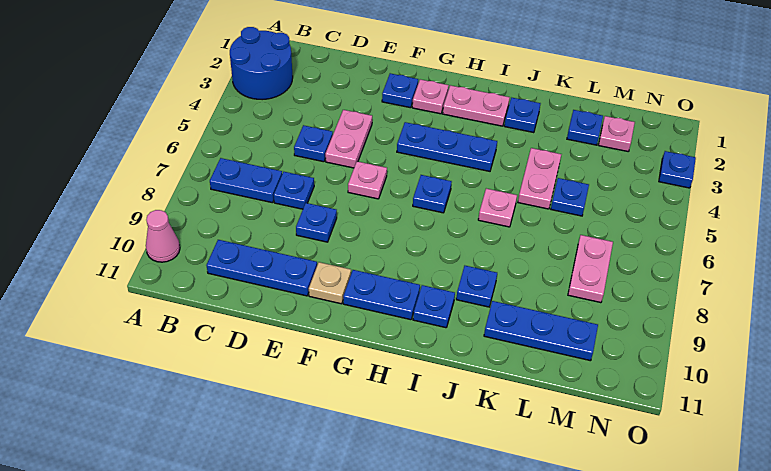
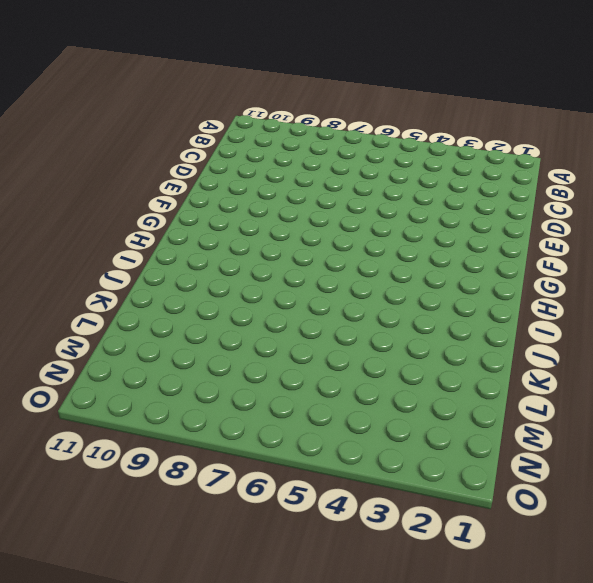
none -> blue 2x2 round brick [230,27,293,100]
none -> pink 1x1 cone [146,210,180,262]
none -> blue 1x2 plate [210,158,282,203]

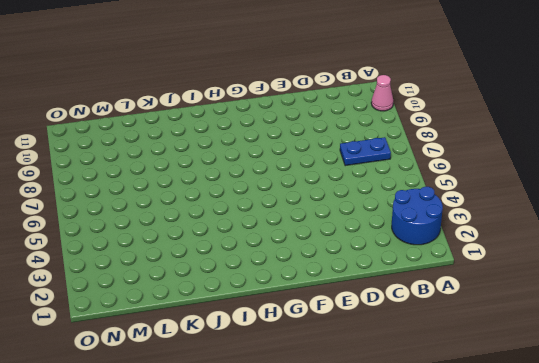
none -> blue 1x3 plate [206,240,317,296]
none -> blue 1x1 plate [294,125,333,162]
none -> blue 1x1 plate [274,172,314,209]

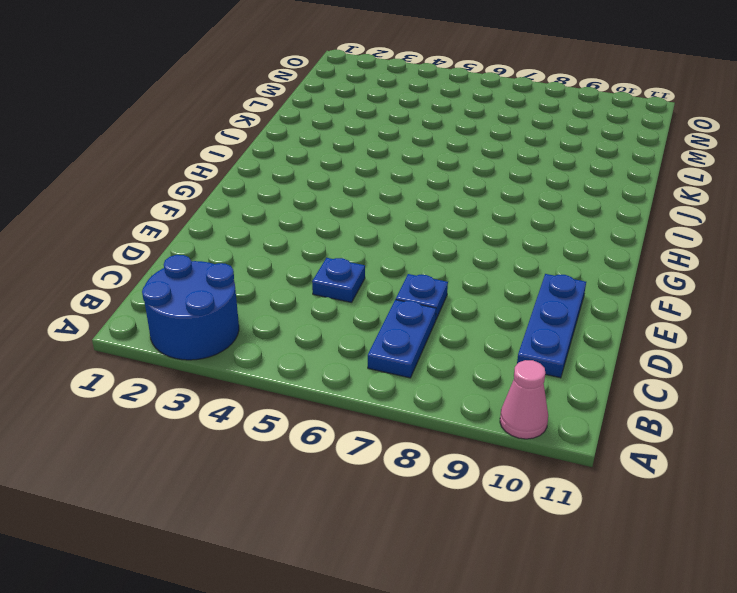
none -> pink 1x2 plate [325,110,372,168]
none -> blue 1x1 plate [296,203,337,242]
none -> blue 1x1 plate [382,73,418,108]

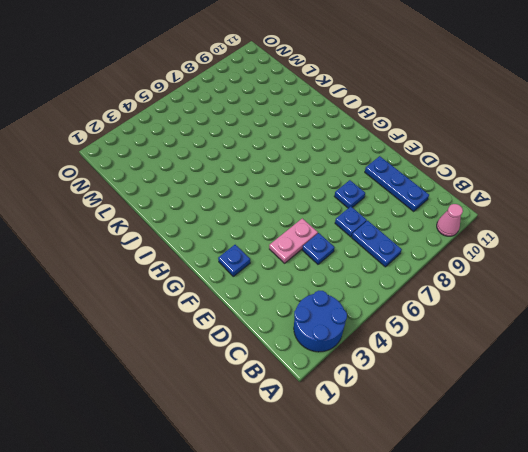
none -> pink 1x1 plate [348,161,387,199]
none -> tan 1x1 plate [309,262,351,304]
none -> pink 1x1 plate [412,79,449,114]

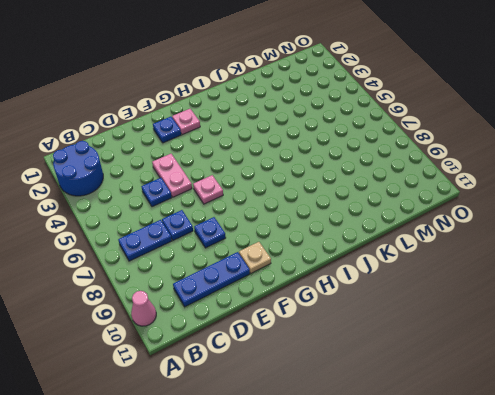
none -> blue 1x3 plate [397,122,497,171]
none -> blue 1x2 plate [343,270,420,320]
none -> pink 1x2 plate [443,85,510,126]

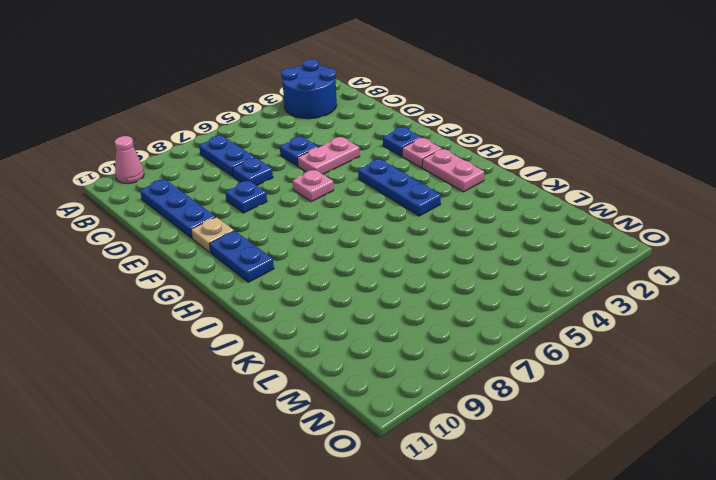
none -> blue 1x1 plate [413,175,452,213]
none -> blue 1x1 plate [413,285,455,328]
none -> blue 1x1 plate [504,98,541,133]

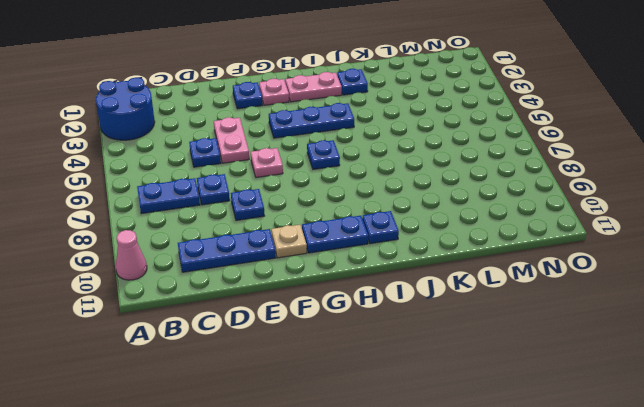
none -> pink 1x1 plate [478,189,517,227]
none -> blue 1x1 plate [456,266,497,307]
none -> pink 1x2 plate [518,148,561,209]

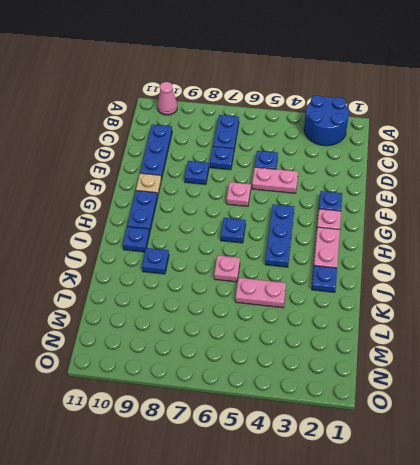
none -> blue 1x3 plate [484,301,598,361]
none -> blue 1x1 plate [567,110,603,145]
none -> blue 1x1 plate [551,178,589,216]

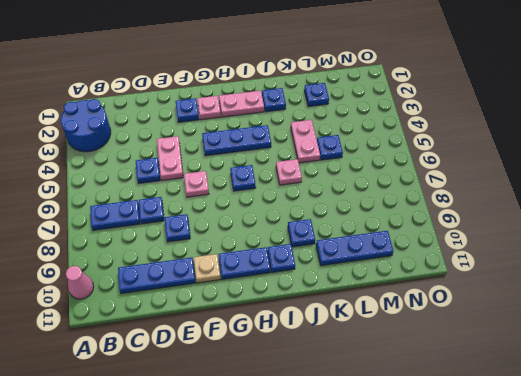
none -> pink 1x1 plate [599,116,635,152]
none -> pink 1x2 plate [568,235,613,303]
none -> blue 1x1 plate [659,151,696,188]

